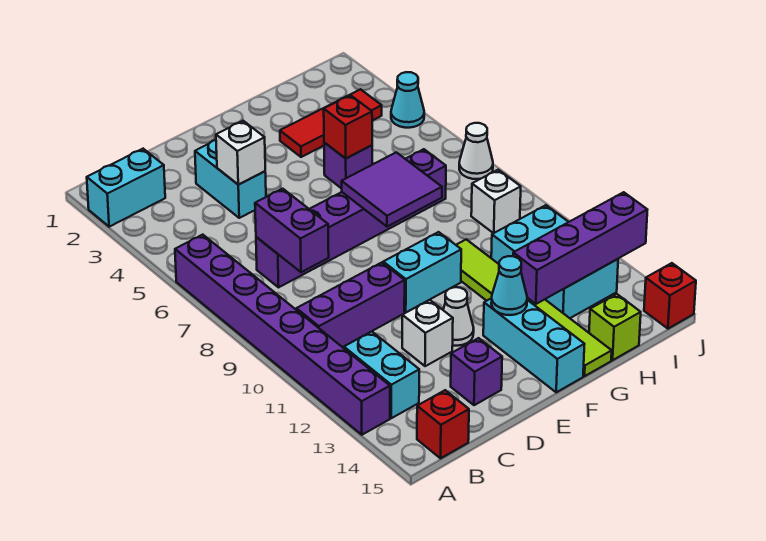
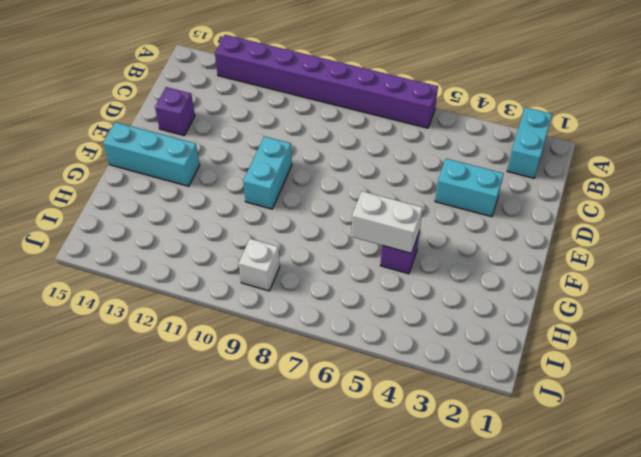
white 1x2 brick [351,191,423,253] -> red 1x1 brick [324,95,372,158]
none -> purple 1x3 brick [296,263,405,347]
none -> cyan 1x2 brick [344,331,419,418]
none -> red 1x1 brick [417,390,469,458]

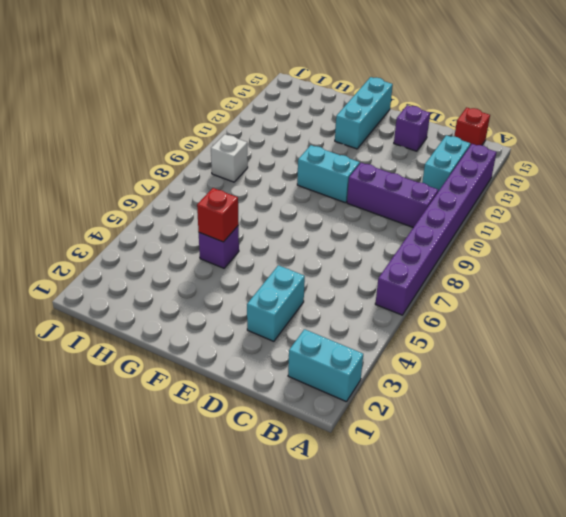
none -> purple 1x6 brick [256,149,446,287]
none -> white 1x1 brick [402,300,453,366]
none -> white 1x1 cone [443,287,474,346]

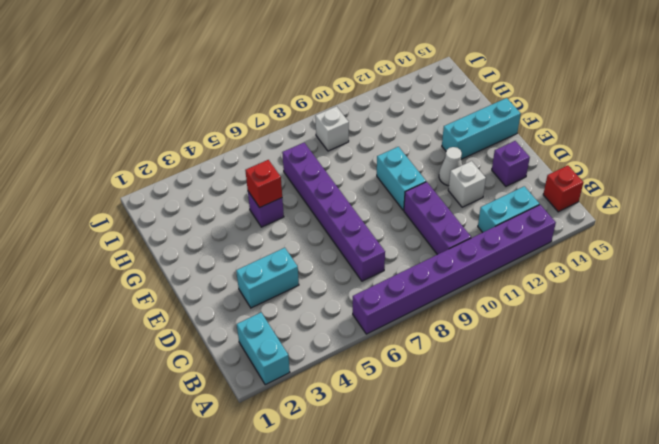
none -> red 1x3 tile [280,89,382,157]
none -> lime 1x6 tile [456,239,612,376]
none -> cyan 2x3 brick [491,205,618,318]

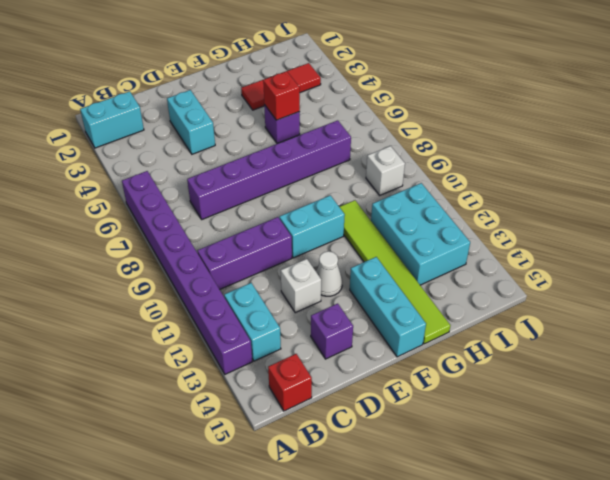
none -> lime 1x1 brick [589,294,641,360]
none -> cyan 1x1 cone [391,72,424,128]
none -> white 1x1 cone [459,123,493,179]

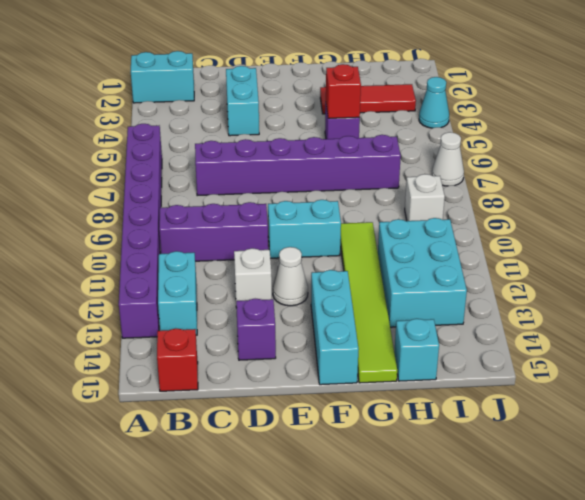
cyan 1x1 brick [394,319,439,381] -> lime 1x1 brick [589,294,641,360]
none -> red 1x1 brick [644,263,696,329]
none -> purple 1x2 brick [255,189,329,272]
none -> white 1x1 brick [216,121,265,185]

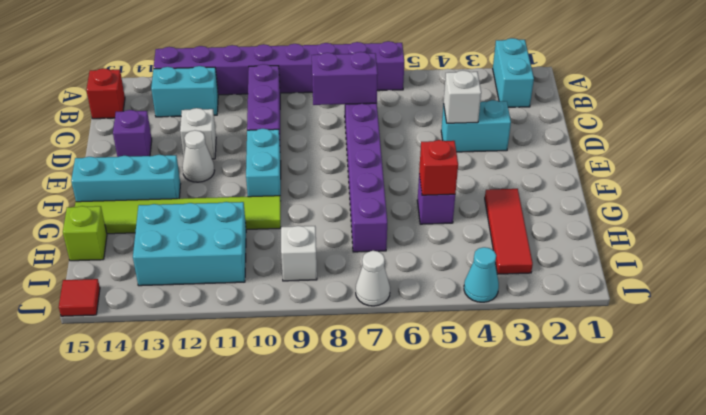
red 1x1 tile [59,279,100,316] -> red 1x1 brick [644,263,696,329]
none -> purple 2x2 tile [342,152,442,227]
none -> cyan 1x1 cone [491,256,527,315]
none -> purple 1x4 brick [513,192,647,304]

